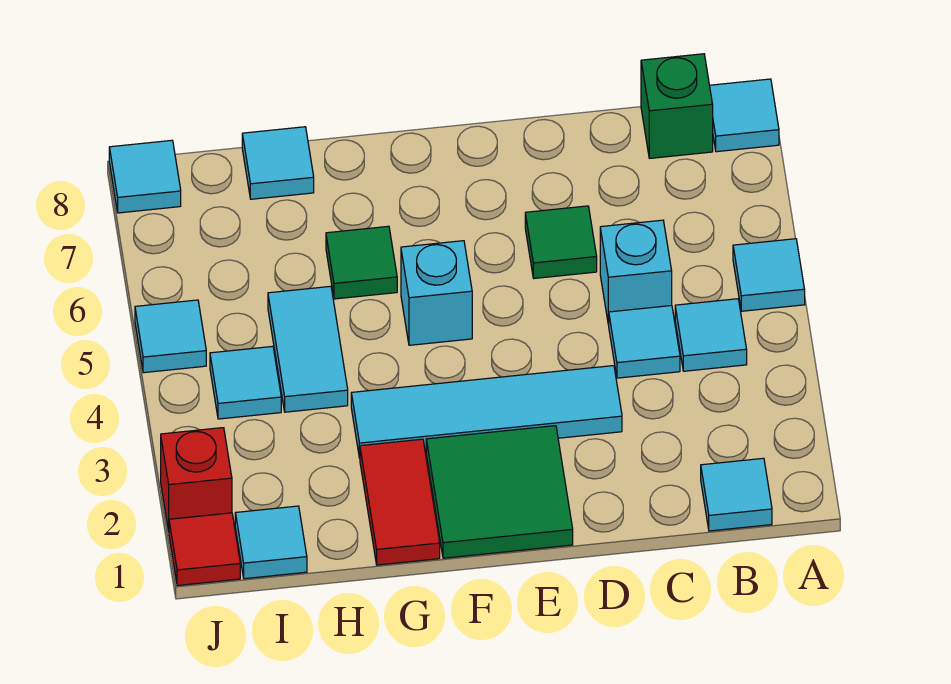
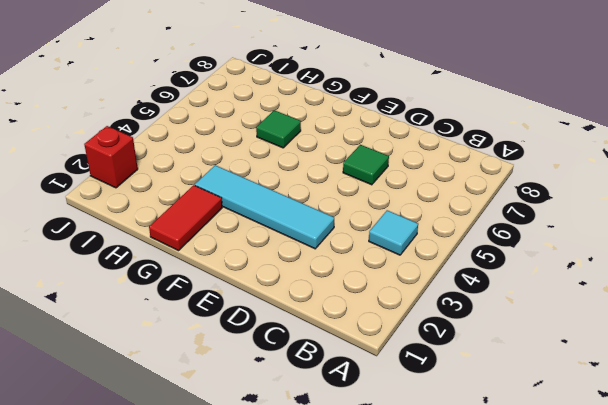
none -> cyan 1x1 tile [733,239,805,311]
none -> cyan 1x1 tile [710,79,779,152]
none -> cyan 1x1 tile [701,458,772,531]

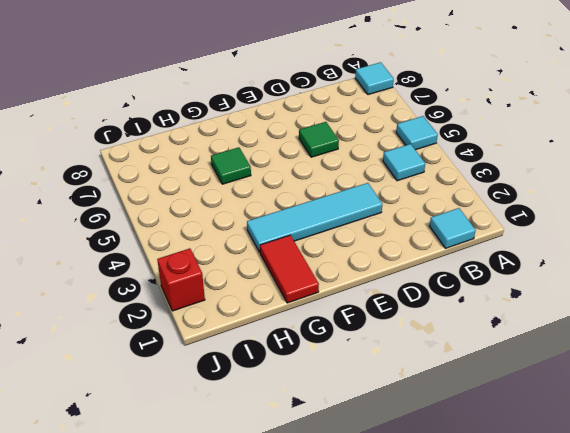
none -> green 1x1 brick [641,54,713,158]
none -> cyan 1x1 tile [609,306,680,378]
none -> cyan 1x1 brick [600,220,672,325]

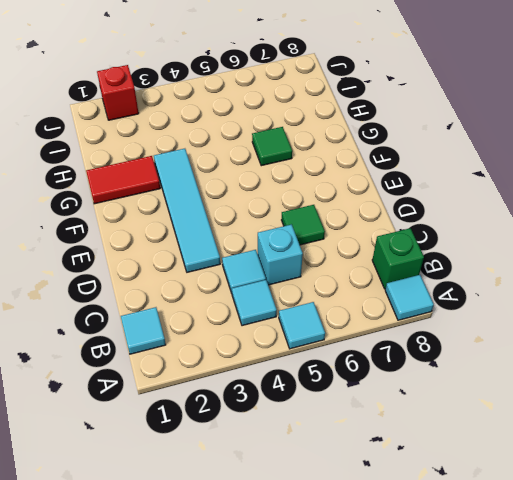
none -> green 2x2 tile [426,426,573,558]
none -> cyan 1x1 brick [401,241,472,345]
none -> cyan 1x2 tile [268,286,348,412]

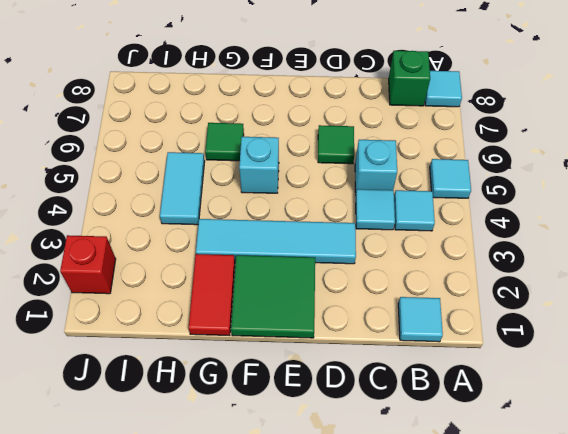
none -> cyan 1x1 tile [242,127,314,199]
none -> cyan 1x1 tile [235,506,307,579]
none -> cyan 1x1 tile [210,346,281,419]

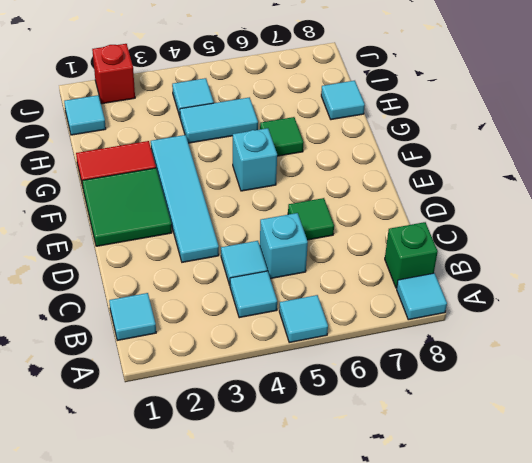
none -> red 1x1 tile [169,513,240,586]
none -> cyan 1x1 tile [135,300,206,373]
none -> cyan 1x1 tile [109,140,181,213]

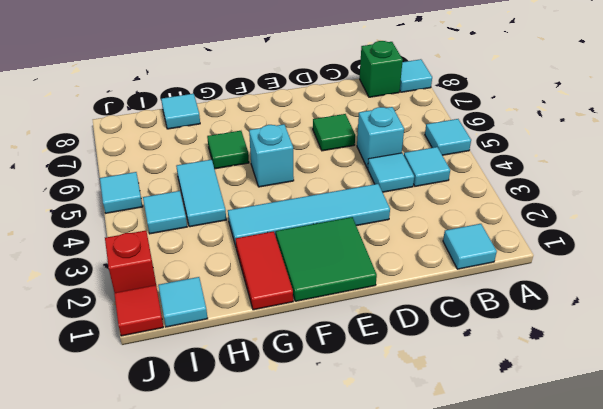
none -> cyan 1x1 tile [109,140,181,213]

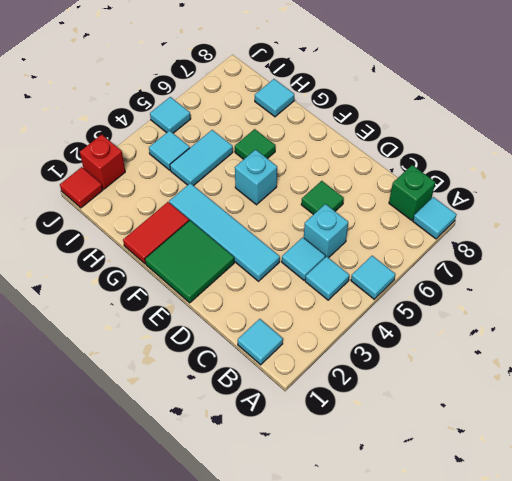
none -> cyan 1x1 tile [235,506,307,579]
none -> cyan 1x1 tile [109,140,181,213]

